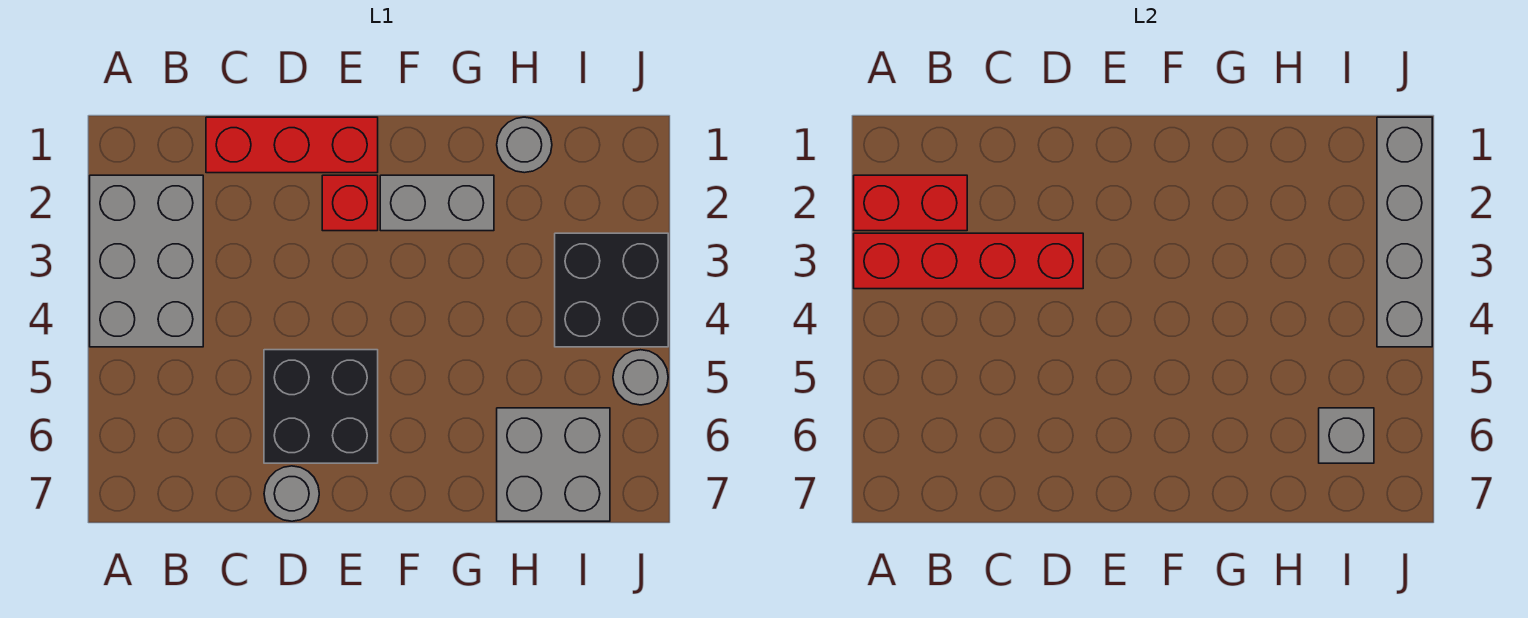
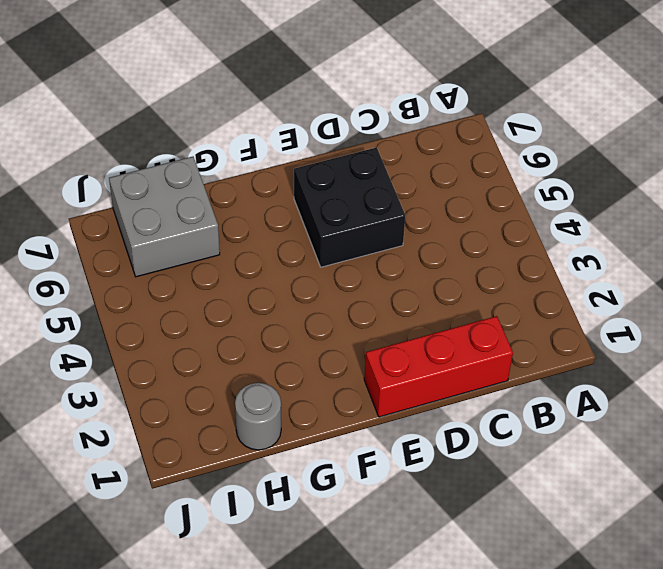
none -> grey 2x3 brick [90,175,203,347]
none -> grey 1x1 round brick [264,466,319,521]
none -> red 1x1 brick [322,175,378,231]

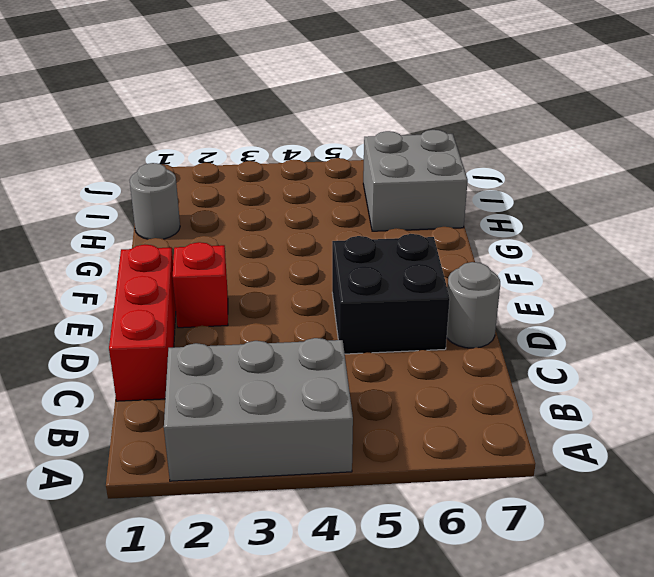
none -> grey 1x2 brick [380,175,494,231]
none -> black 2x2 brick [555,233,668,347]
none -> grey 1x1 round brick [613,350,668,405]

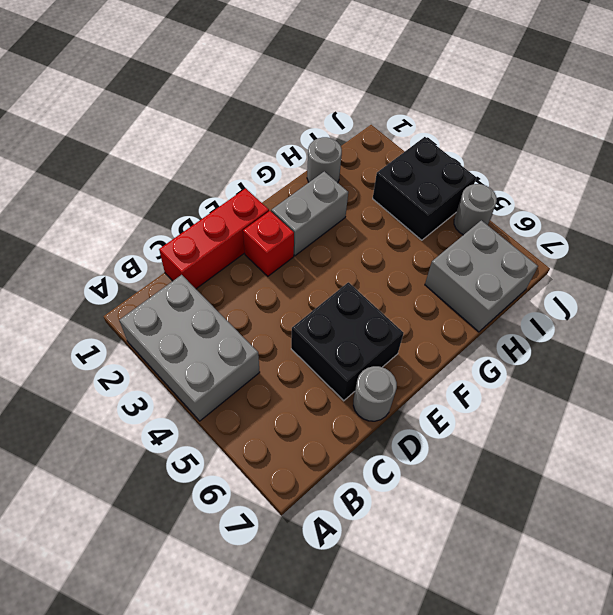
none -> red 1x2 brick [854,175,967,231]
none -> red 1x4 brick [854,233,1083,289]
none -> grey 1x1 brick [1319,408,1374,463]

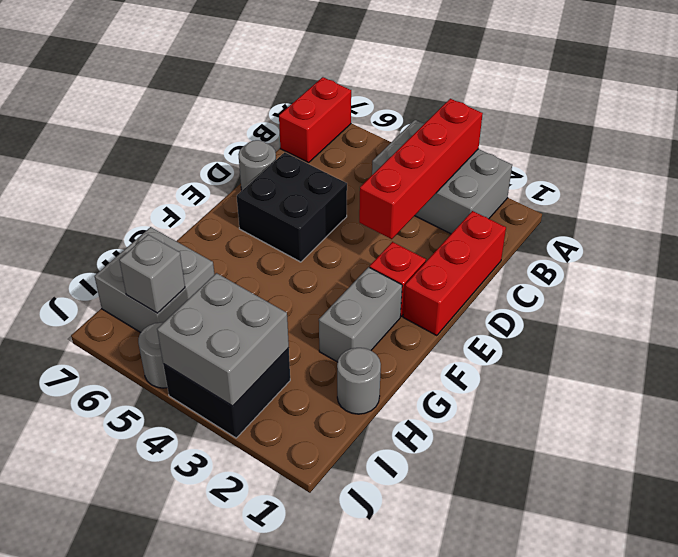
red 1x2 brick [279,77,351,163] -> red 1x2 brick moved to [854,175,967,231]
grey 2x2 brick [157,273,289,406] -> grey 1x4 brick [1377,117,1432,347]

